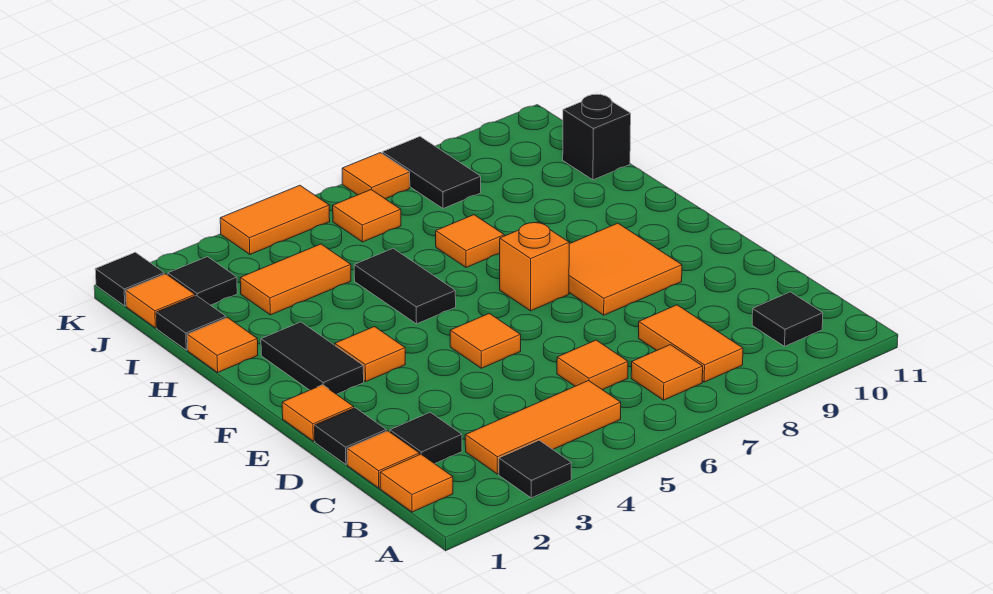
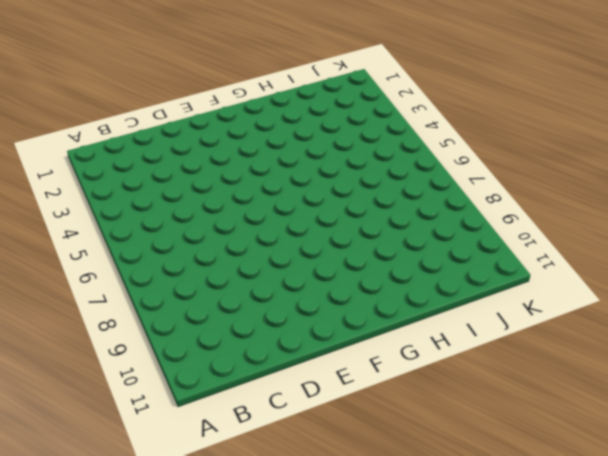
none -> black 1x1 tile [499,440,572,498]
none -> orange 1x1 tile [380,454,453,512]
none -> orange 1x3 tile [465,381,621,474]

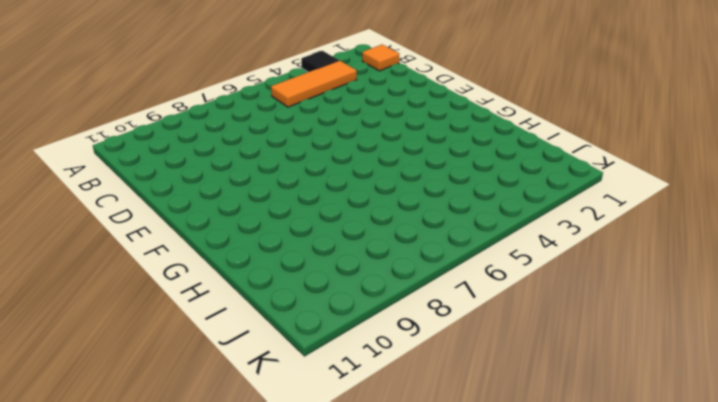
none -> orange 1x1 tile [631,345,703,400]
none -> orange 1x2 tile [638,305,743,382]
none -> black 1x1 tile [752,292,823,346]

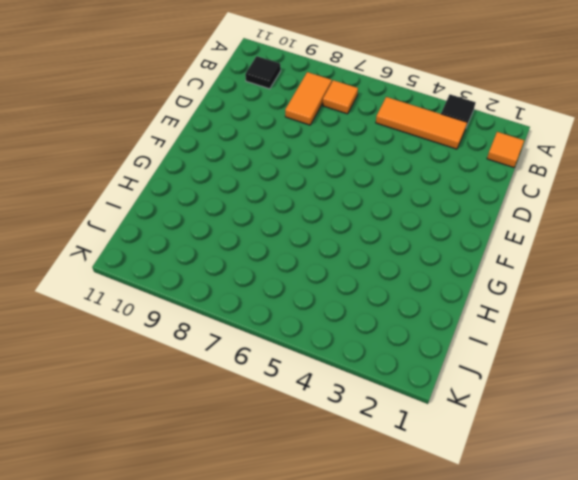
none -> orange 1x1 tile [347,431,419,488]
none -> black 1x1 tile [390,412,462,464]
none -> orange 1x1 tile [557,340,628,390]

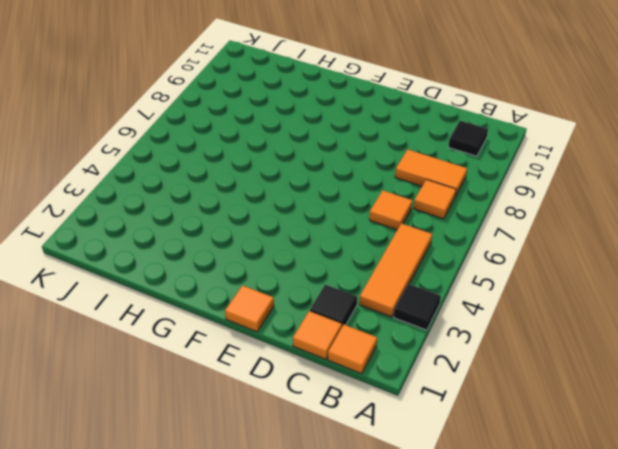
none -> black 1x1 tile [315,408,386,464]
none -> orange 1x1 tile [450,313,521,368]
none -> orange 2x2 tile [569,223,682,315]

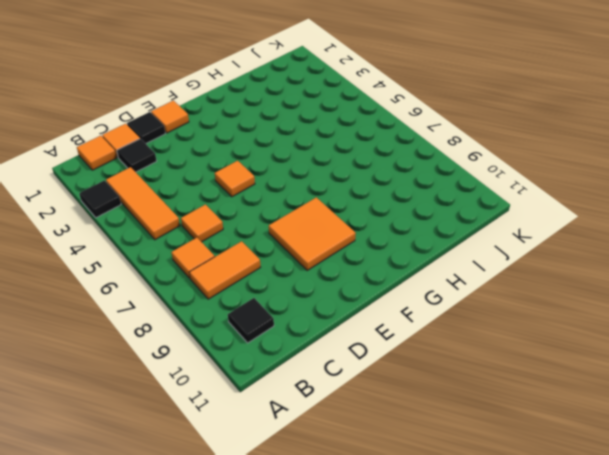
none -> black 1x2 tile [261,322,364,394]
none -> orange 1x1 tile [335,327,405,382]
none -> orange 1x1 brick [500,222,569,311]

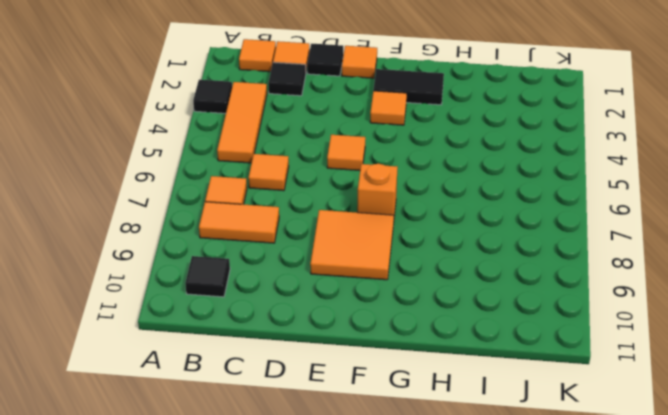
none -> black 1x2 tile [354,248,456,324]
none -> orange 1x1 tile [187,318,258,372]
none -> orange 1x1 tile [436,215,504,268]

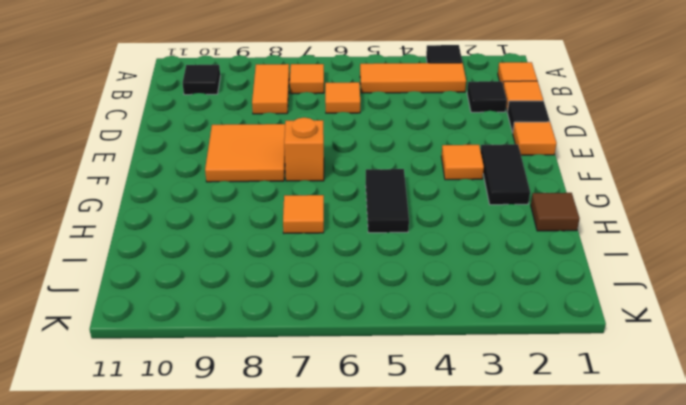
brown 1x1 tile [531,193,579,231] -> orange 1x1 tile [187,318,258,372]
none -> orange 1x1 tile [450,313,521,368]
none -> black 1x1 tile [156,296,226,350]
none -> orange 1x2 tile [240,244,351,315]

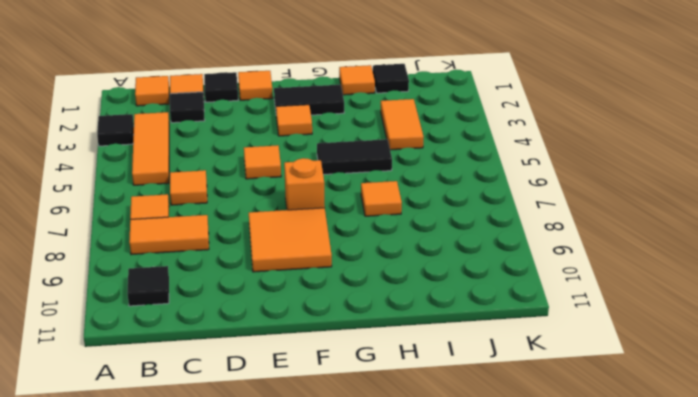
none -> black 1x1 brick [563,94,631,180]
none -> orange 1x1 tile [126,274,195,328]
none -> black 1x1 tile [168,257,237,305]

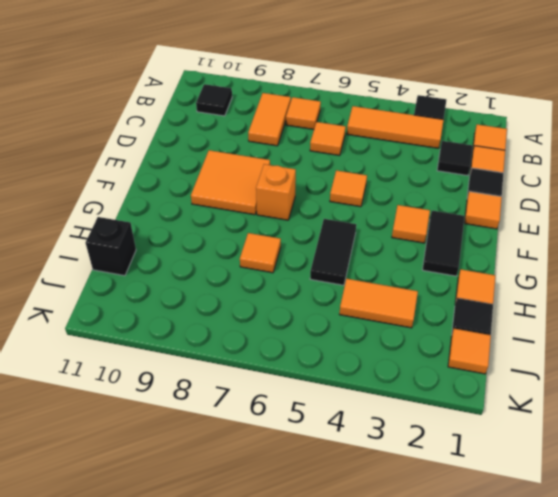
none -> black 1x1 tile [168,257,237,305]
none -> orange 1x1 tile [333,190,401,242]
none -> black 1x2 tile [382,137,481,208]

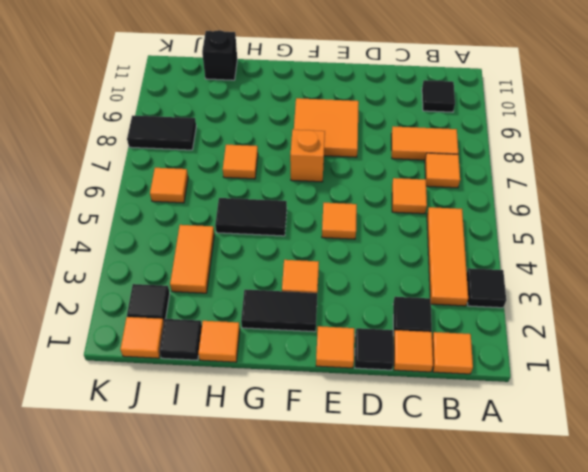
none -> black 1x1 tile [95,252,164,306]
none -> orange 1x2 tile [220,185,330,254]
none -> orange 1x1 tile [342,153,410,199]

